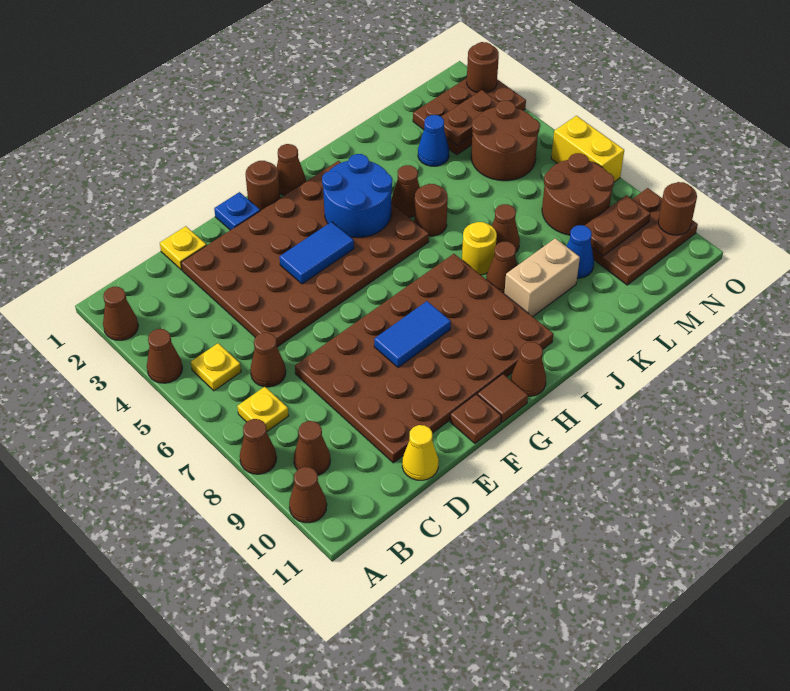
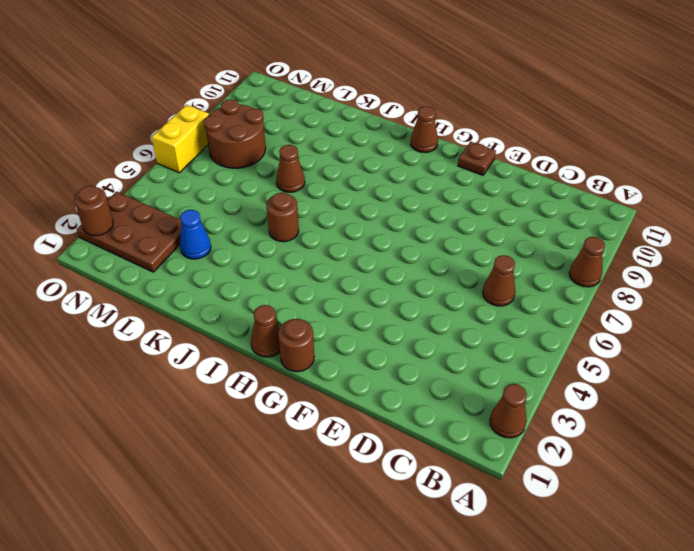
none -> brown 1x1 cone [147,329,182,383]
none -> brown 1x1 cone [289,467,327,523]
none -> yellow 1x1 plate [191,343,241,391]
none -> yellow 1x1 plate [237,387,289,431]

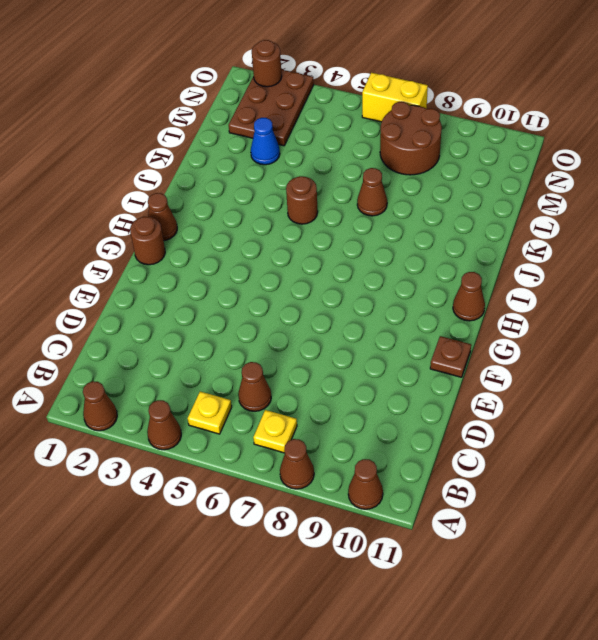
none -> brown 1x1 cone [294,421,330,475]
none -> yellow 1x1 plate [160,226,206,270]
none -> brown 4x6 plate [181,161,429,347]
none -> brown 4x6 plate [295,254,553,463]

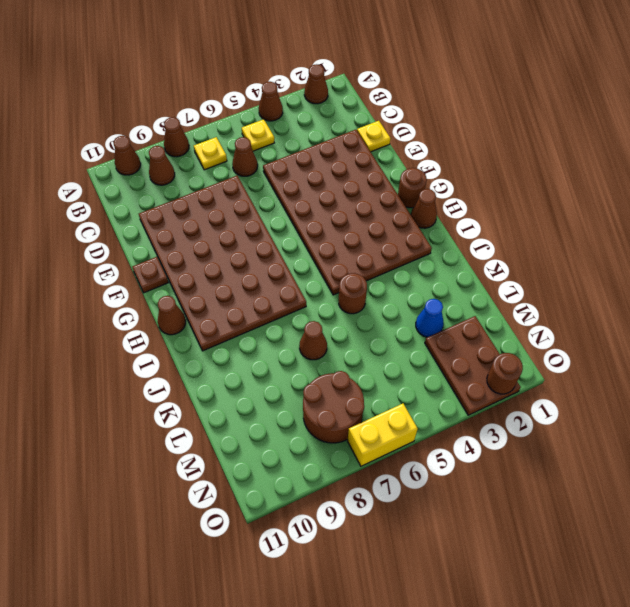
none -> yellow 1x1 cone [402,425,439,480]
none -> blue 1x1 plate [214,192,260,230]
none -> brown 1x1 tile [477,374,528,423]
none -> brown 1x1 cone [391,165,420,217]

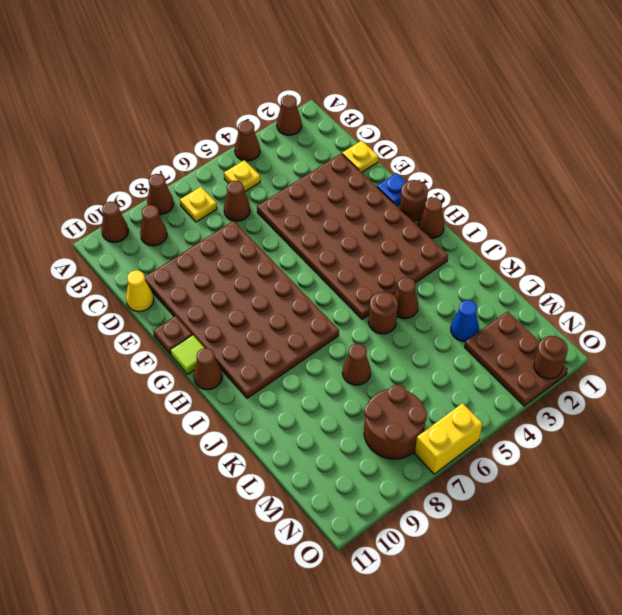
lime 1x1 tile [170,335,204,374] -> brown 1x1 tile [477,374,528,423]
none -> yellow 1x1 round brick [462,222,497,275]
none -> brown 1x1 cone [486,242,517,293]
none -> tan 1x2 brick [504,238,580,317]
none -> blue 1x1 cone [566,225,594,278]

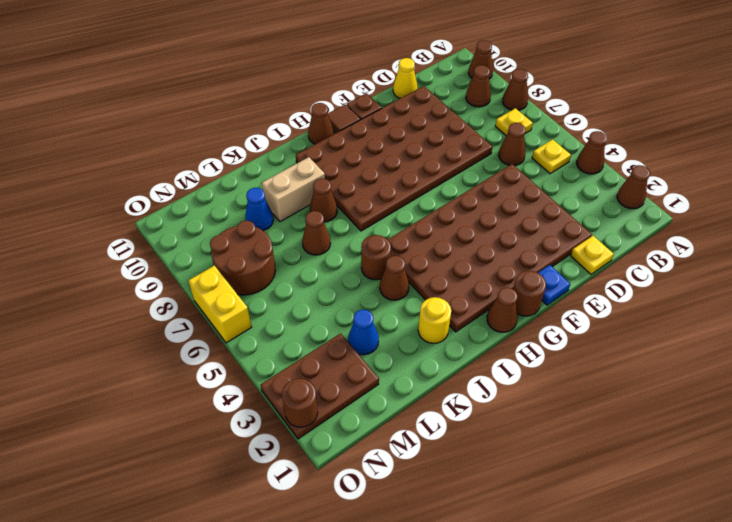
yellow 1x1 round brick [418,297,451,343] -> yellow 1x1 round brick moved to [462,222,497,275]
none -> brown 2x2 round brick [471,101,540,181]
none -> brown 2x3 plate [592,188,698,285]
none -> blue 1x2 tile [279,222,354,284]
none -> blue 1x2 tile [374,301,451,367]

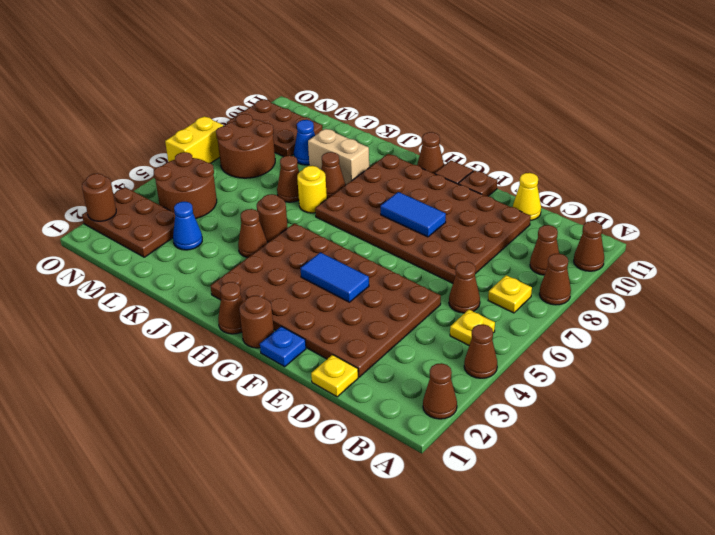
none -> blue 2x2 round brick [322,154,392,238]
none -> brown 1x2 plate [441,90,499,145]
none -> brown 1x2 plate [585,195,651,256]
none -> brown 1x1 round brick [658,182,697,235]

